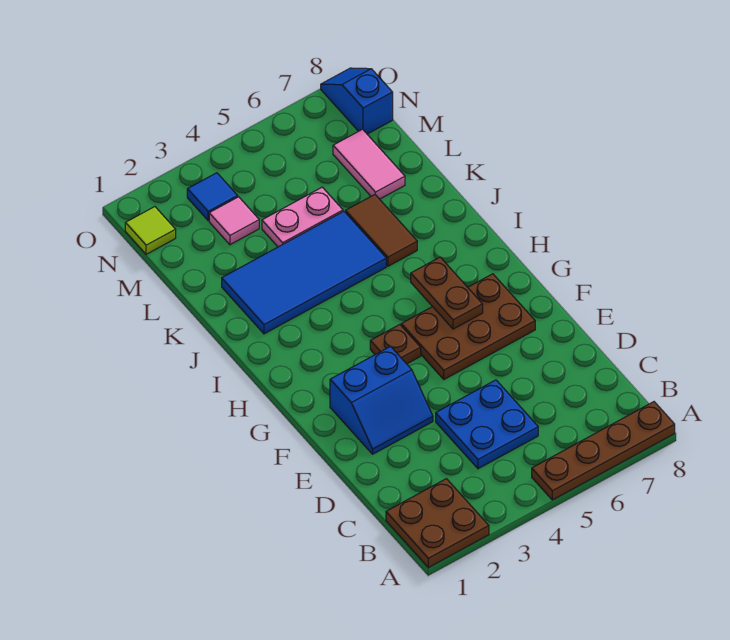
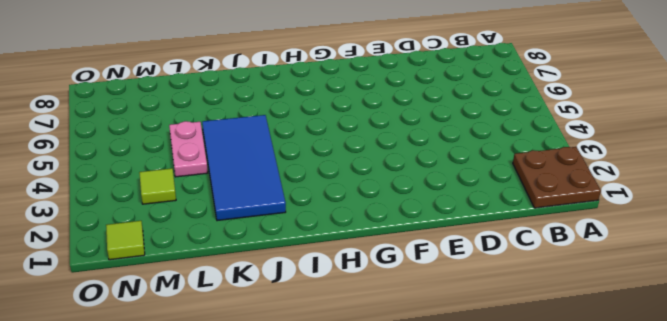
lime 1x1 tile [139,168,176,204] -> pink 1x1 tile [209,197,259,245]
none -> brown 1x4 plate [532,402,675,500]
none -> blue 2x2 plate [436,380,538,469]
none -> blue 2x2 slope [330,346,433,454]

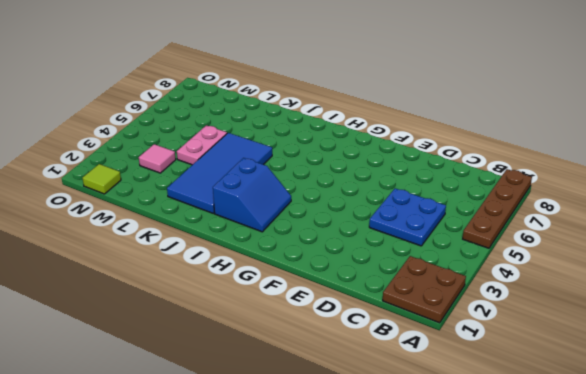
blue 2x2 slope [213,158,291,232] -> blue 2x2 slope moved to [330,346,433,454]
none -> brown 2x3 plate [401,274,535,379]
none -> brown 1x1 plate [370,325,421,364]
none -> brown 1x2 tile [346,195,417,266]

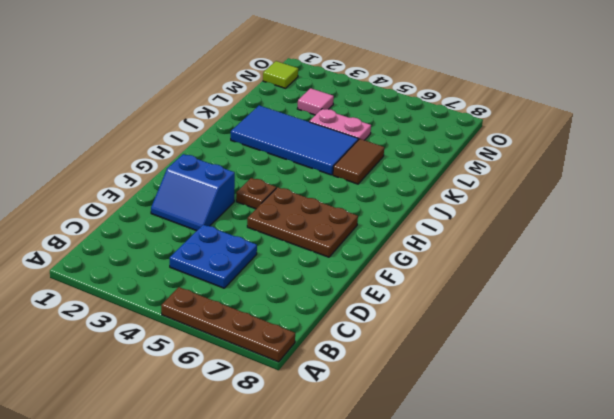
none -> brown 2x2 plate [386,479,489,567]
none -> pink 1x2 tile [333,129,405,199]
none -> blue 1x1 tile [187,173,238,221]

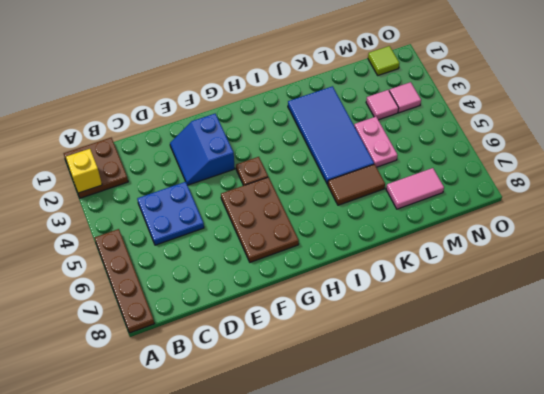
yellow 1x1 brick [66,149,102,193] -> none
pink 1x1 tile [389,82,421,113] -> blue 1x1 tile [187,173,238,221]
none -> blue 1x2 slope [321,68,393,134]
none -> brown 1x2 plate [411,257,483,329]

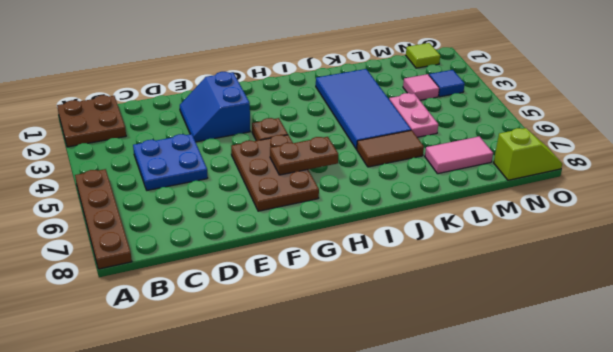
lime 1x2 slope [494,128,562,180] -> blue 1x2 slope [321,68,393,134]

